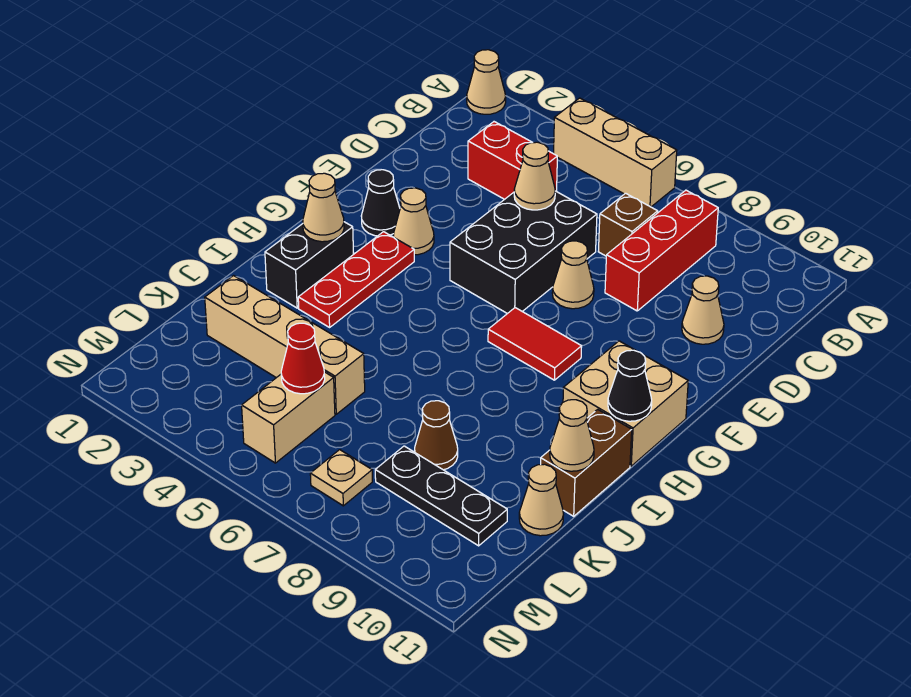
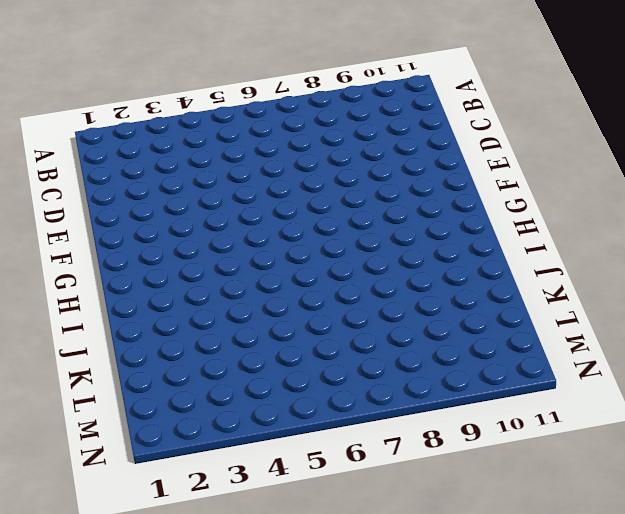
none -> tan 1x1 cone [467,50,506,114]
none -> tan 1x3 brick [554,98,677,207]
none -> red 1x3 brick [605,190,718,311]

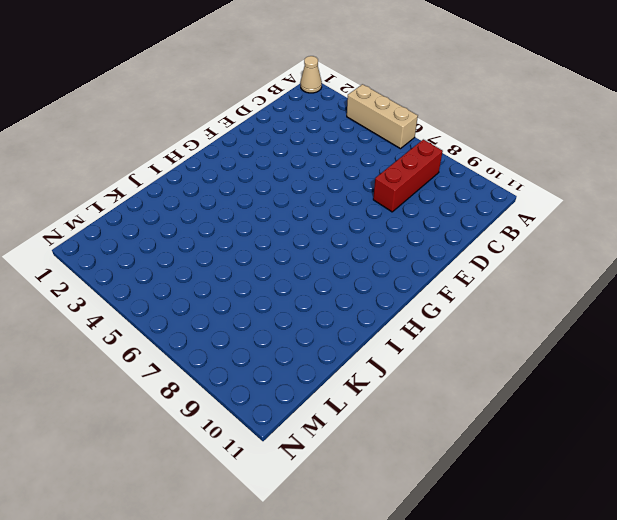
none -> red 1x2 brick [468,122,557,199]
none -> brown 1x1 brick [598,193,658,256]
none -> black 2x3 brick [450,191,597,314]

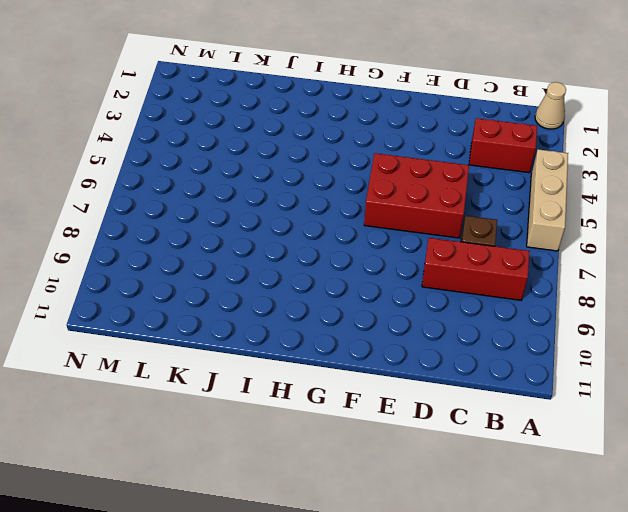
red 1x2 brick [469,118,537,173] -> red 1x2 brick turned to [468,122,557,199]
red 2x3 brick [364,153,469,238] -> black 2x3 brick [450,191,597,314]
none -> tan 1x1 cone [682,276,724,344]
none -> tan 1x1 cone [552,241,594,309]
none -> black 1x1 cone [361,170,400,236]

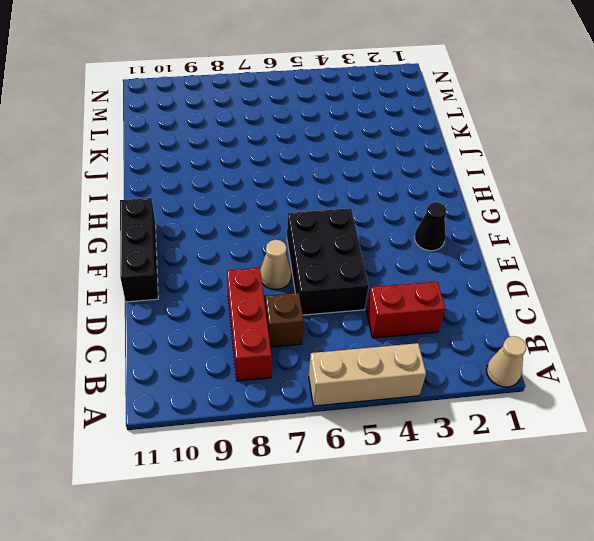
black 1x3 brick [120,198,158,302] -> tan 2x2 brick [563,341,688,466]
none -> tan 1x1 cone [682,276,724,344]
none -> tan 1x1 cone [393,188,434,255]
none -> red 1x3 plate [298,232,414,327]

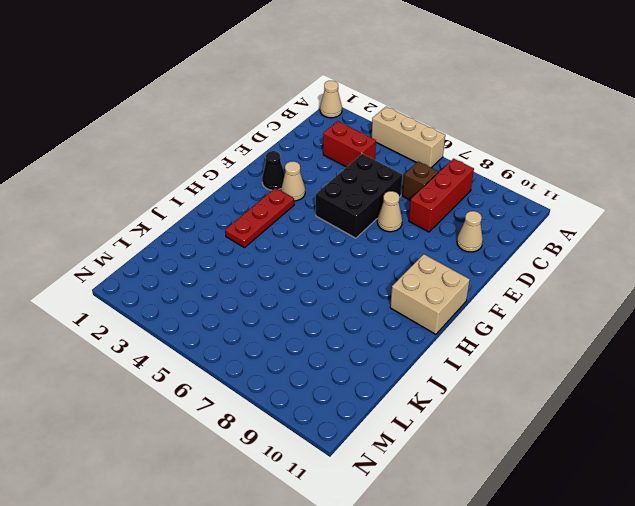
none -> red 1x2 tile [488,308,582,380]
none -> black 1x2 brick [265,222,354,308]
none -> brown 1x2 brick [541,409,632,516]

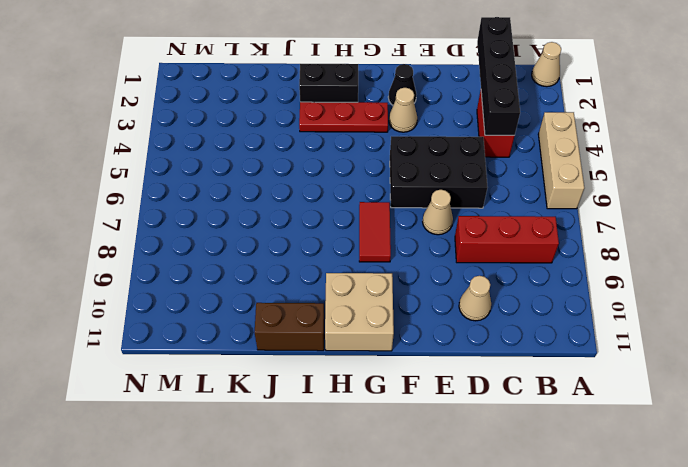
black 1x4 brick [477,17,520,135] -> none
none -> brown 1x1 brick [598,193,658,256]
none -> tan 1x4 brick [205,276,365,414]
none -> brown 1x1 cone [415,401,458,470]

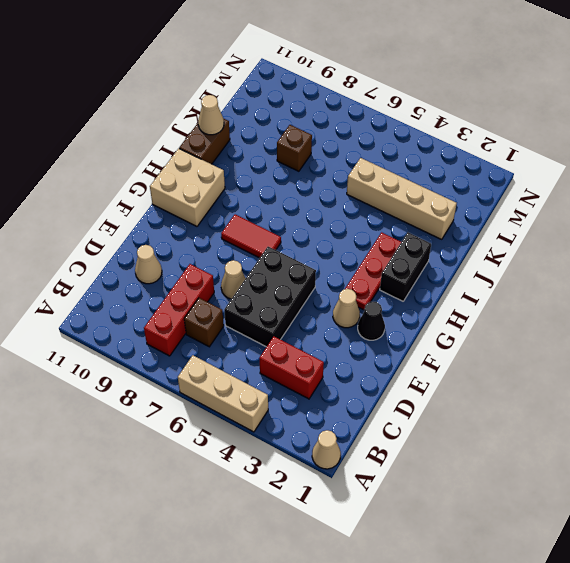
brown 1x1 brick [277,125,312,171] -> brown 1x1 cone [415,401,458,470]
none -> tan 1x1 cone [519,464,564,536]
none -> tan 1x2 brick [242,372,335,463]
none -> black 1x3 plate [375,446,507,546]

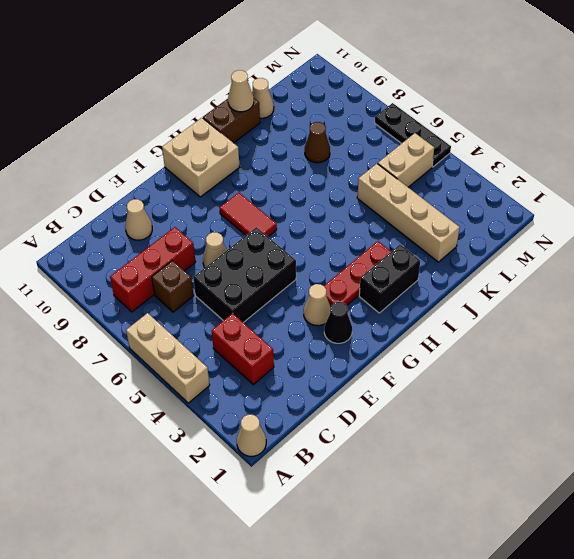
black 1x3 plate [375,103,451,167] -> black 1x3 plate moved to [375,446,507,546]
none -> tan 1x1 plate [310,450,372,506]
none -> tan 1x1 cone [514,142,555,210]
none -> tan 1x1 cone [303,173,344,242]

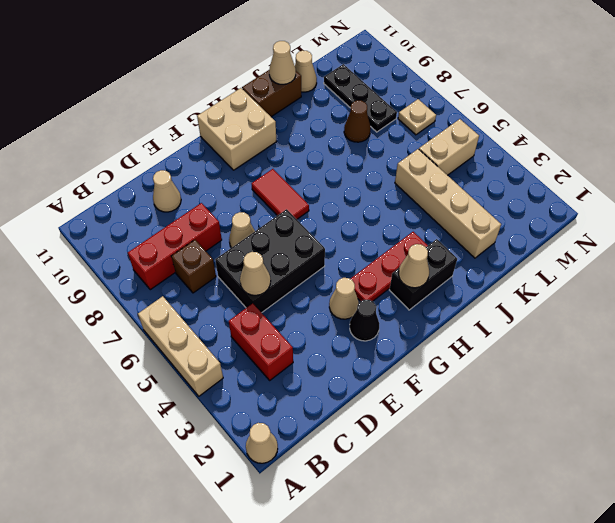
none -> black 1x1 cone [608,350,652,421]
none -> red 1x1 cone [281,323,325,394]

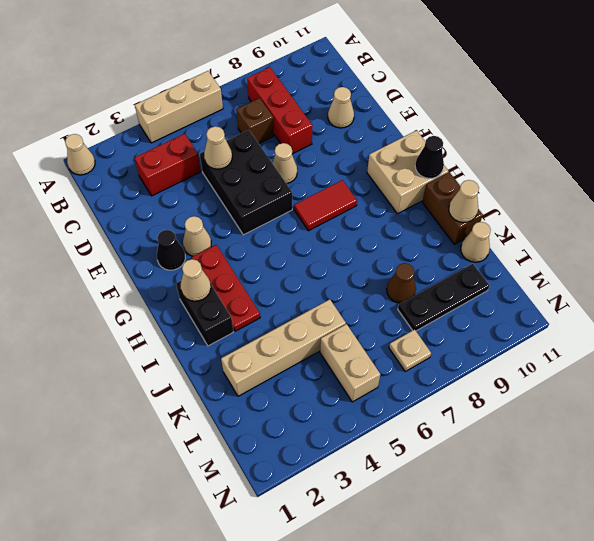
none -> red 1x1 cone [281,323,325,394]

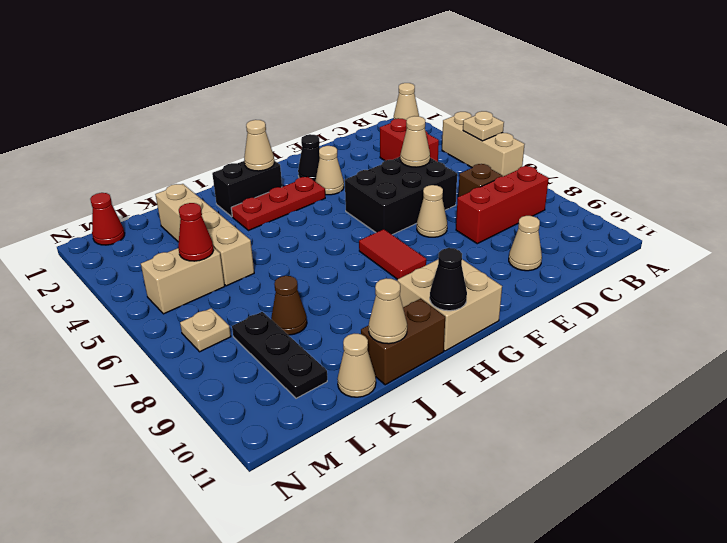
tan 1x1 plate [463,111,504,141] -> none
red 1x1 cone [90,193,125,245] -> none

